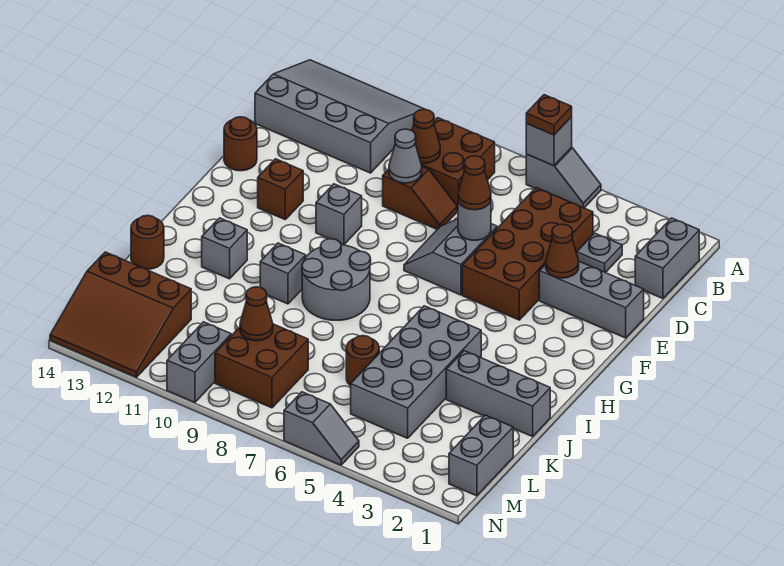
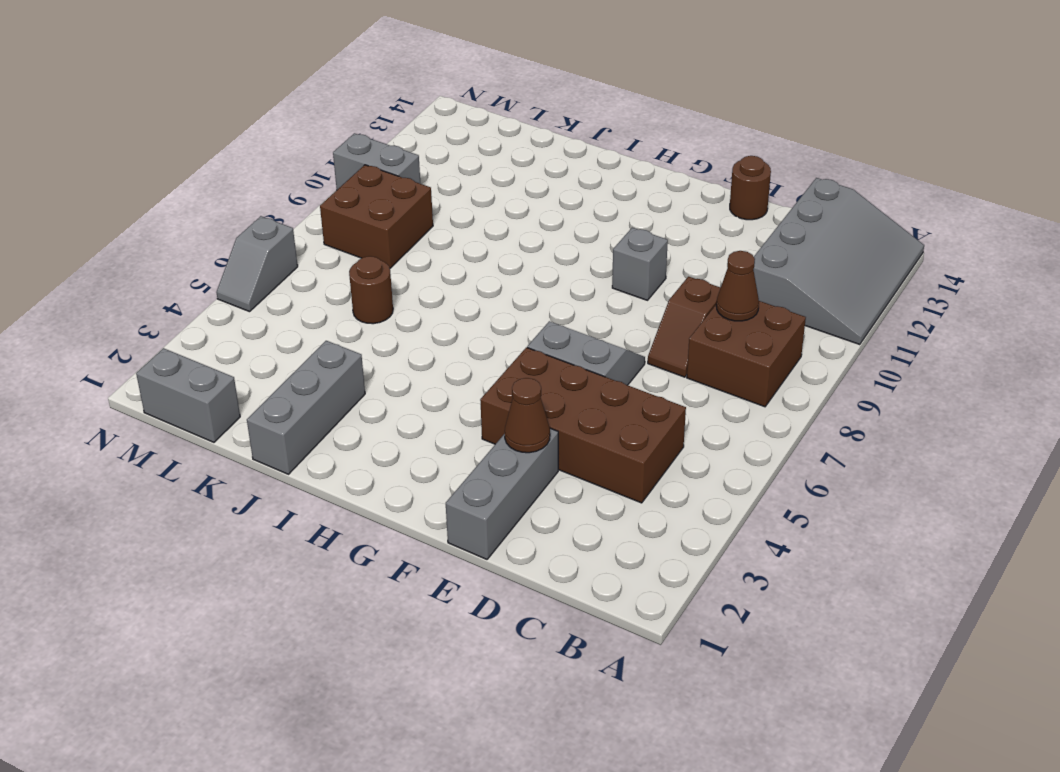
none -> grey 1x2 slope [526,147,601,208]
none -> grey 1x2 brick [635,218,699,299]
none -> grey 1x1 plate [577,233,622,273]
none -> brown 1x1 brick [258,159,303,219]

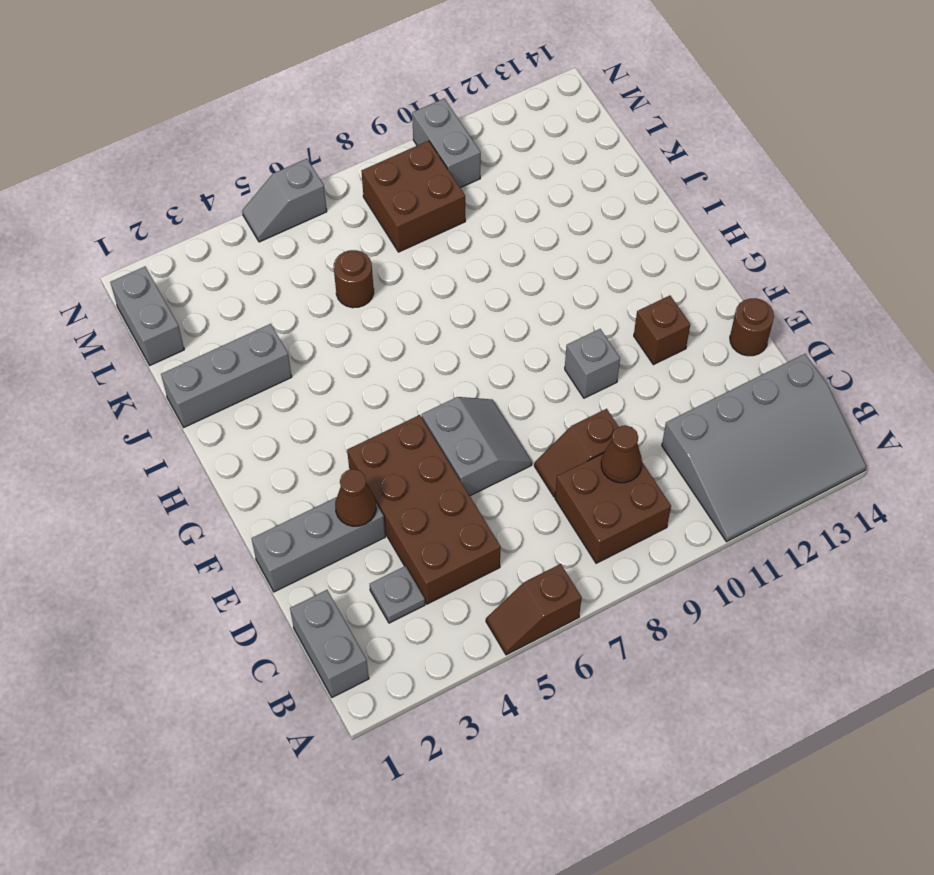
brown 1x2 slope [486,564,582,655] -> grey 1x2 slope [526,147,601,208]
none -> grey 2x2 round brick [302,239,371,320]
none -> grey 2x4 brick [351,306,481,438]
none -> grey 1x1 brick [260,243,306,304]
none -> grey 1x1 brick [202,218,247,279]

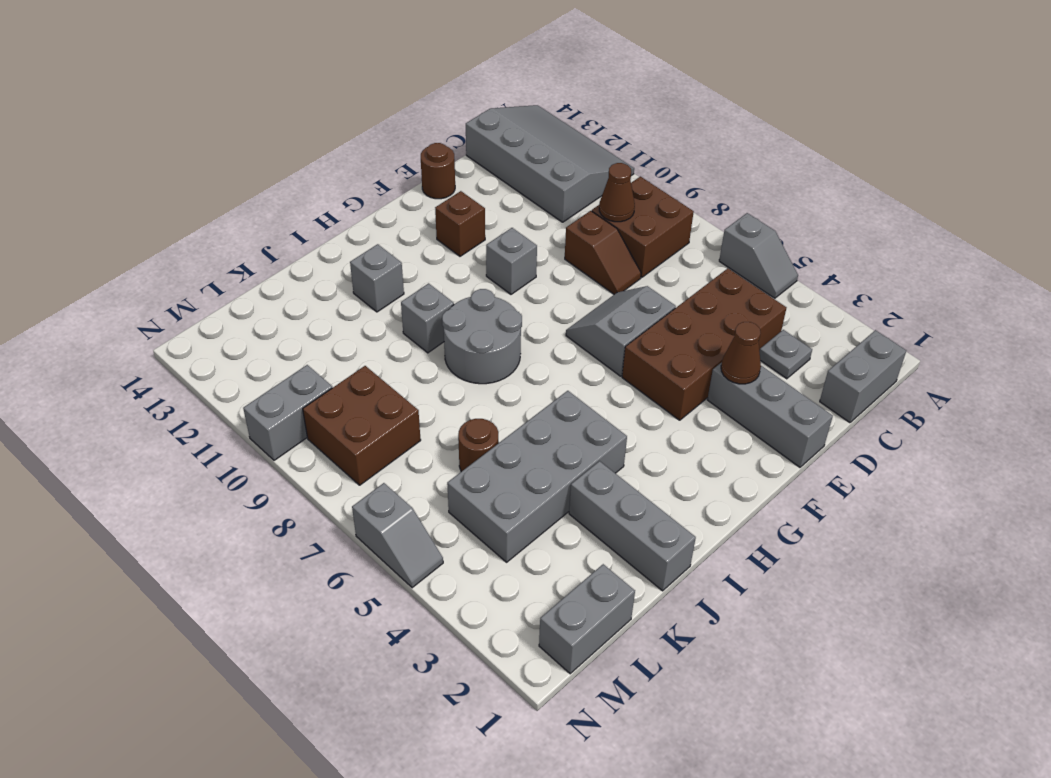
none -> brown 1x1 round brick [131,215,164,269]
none -> brown 3x3 slope [50,252,191,377]
none -> grey 1x1 brick [526,117,572,166]
none -> grey 1x1 cone [389,129,422,183]

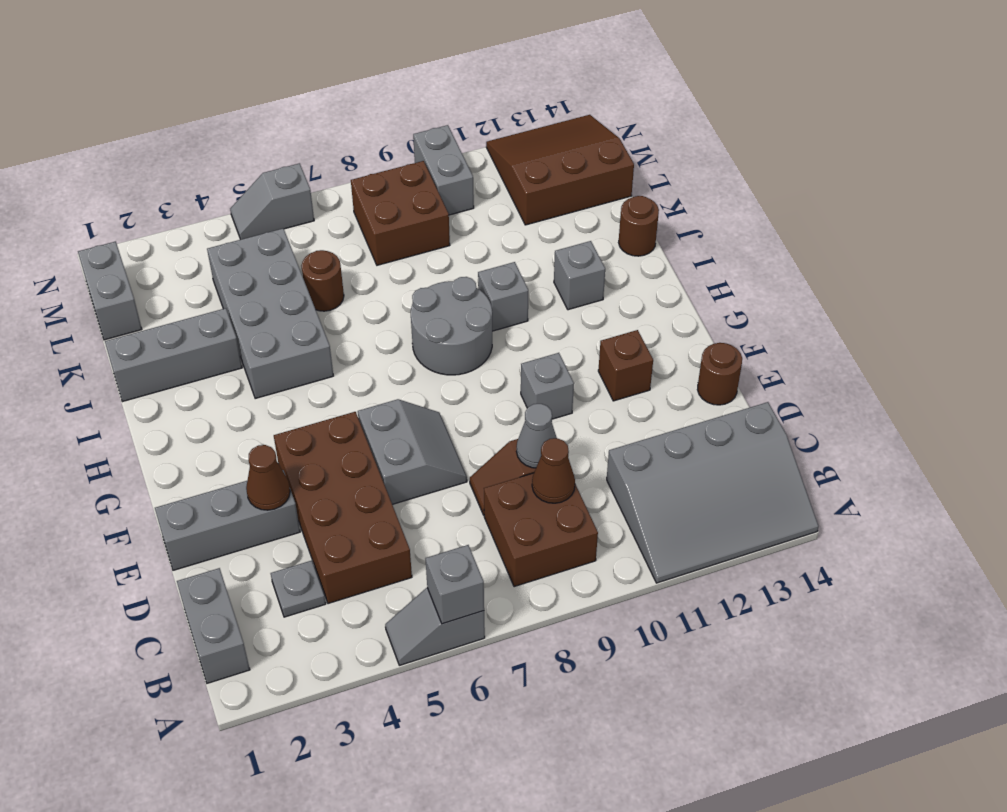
none -> grey 1x1 round brick [458,201,491,240]
none -> brown 1x1 cone [240,287,273,341]
none -> brown 1x1 plate [526,95,572,135]
none -> brown 1x1 cone [458,156,491,210]

